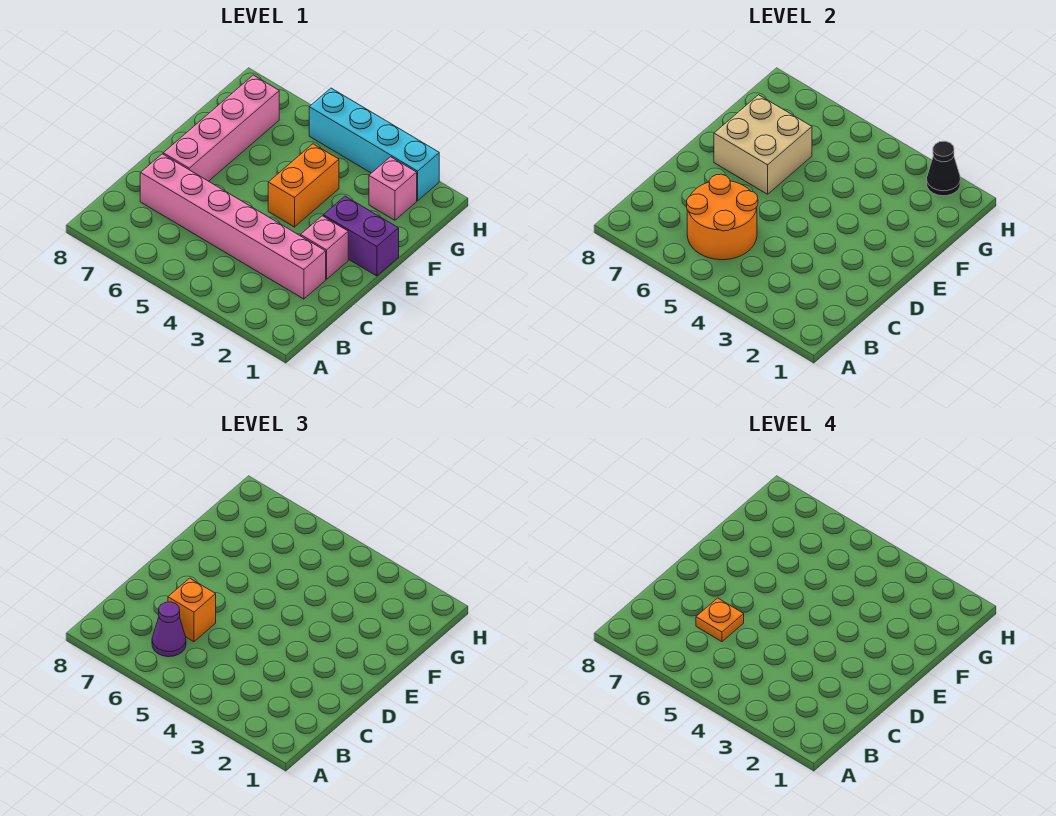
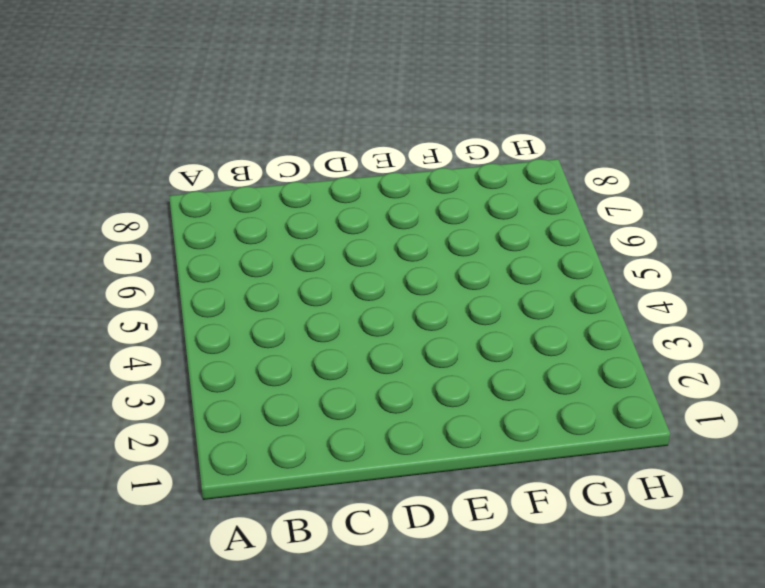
none -> pink 1x6 brick [140,154,326,299]
none -> pink 1x1 brick [301,216,348,279]
none -> pink 1x4 brick [163,75,279,181]

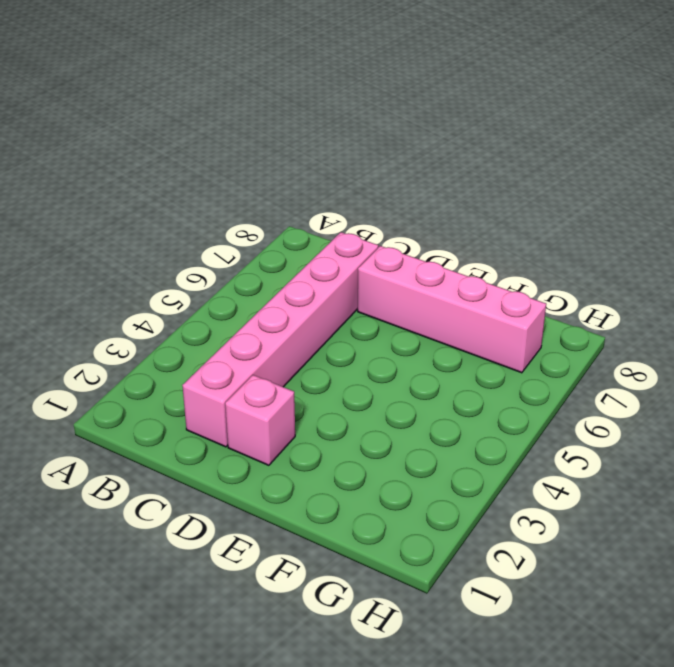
none -> purple 1x2 brick [323,196,399,276]
none -> orange 1x2 brick [268,144,339,227]
none -> pink 1x1 brick [369,157,417,220]

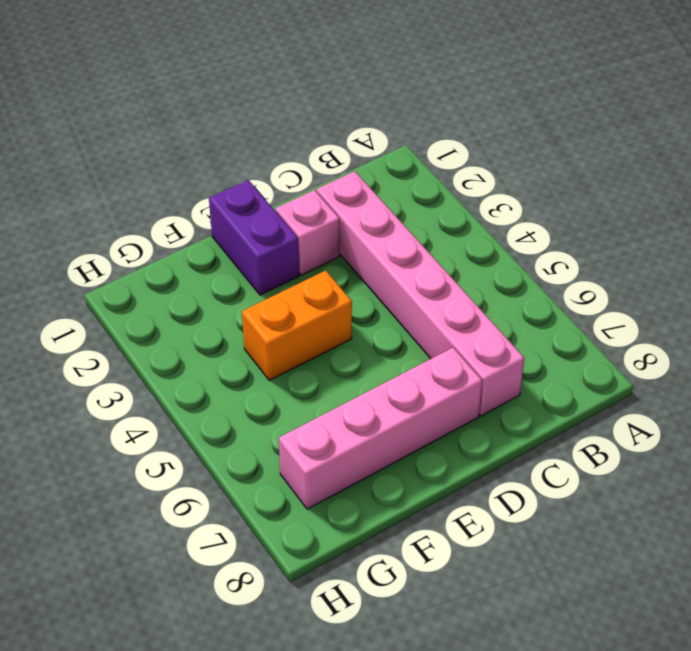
none -> pink 1x1 brick [369,157,417,220]
none -> cyan 1x4 brick [309,88,439,200]
none -> orange 2x2 round brick [687,174,758,260]

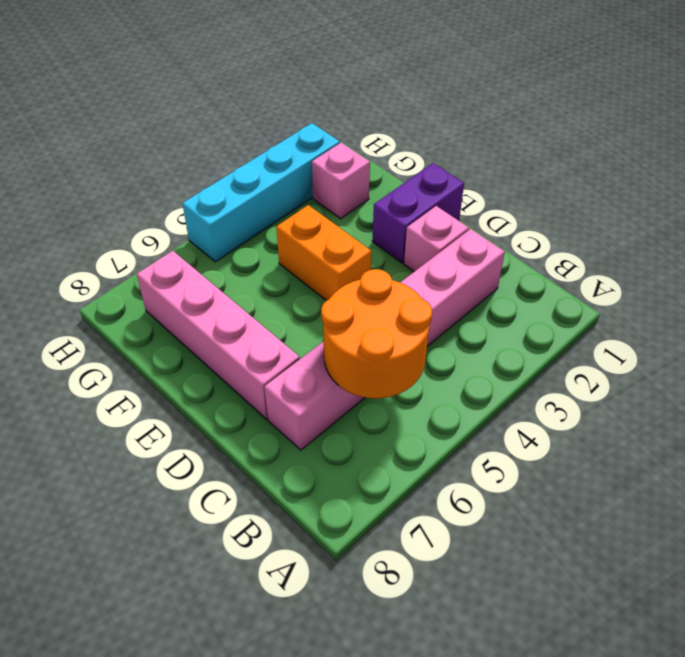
none -> tan 2x2 brick [714,95,812,194]
none -> black 1x1 cone [927,141,960,196]
none -> purple 1x1 cone [152,602,186,657]

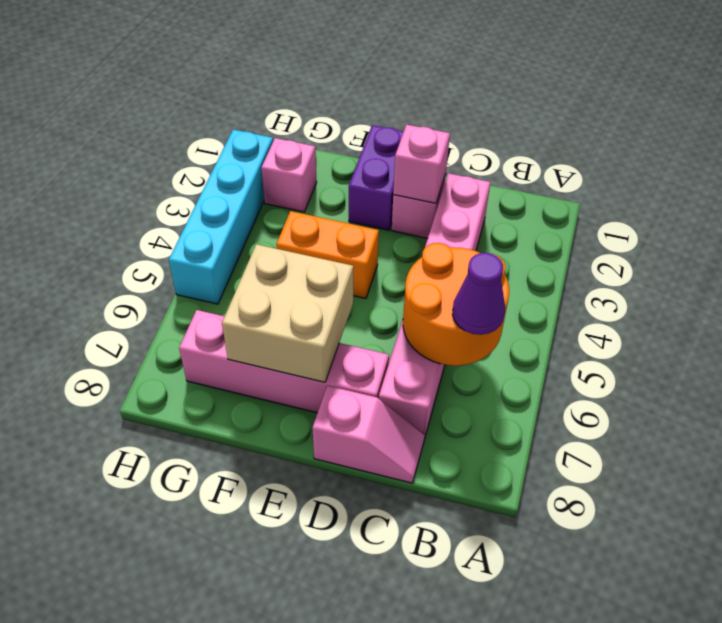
pink 1x2 slope [312,386,425,483] -> none
pink 1x1 brick [393,125,450,203] -> none
none -> black 1x1 cone [927,141,960,196]
none -> orange 1x1 brick [168,578,216,642]
none -> orange 1x1 plate [696,598,744,642]

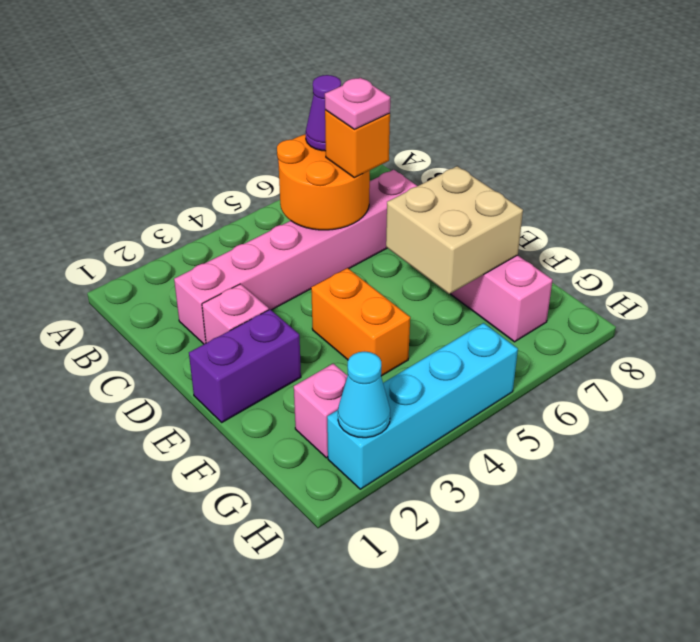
pink 1x1 plate [325,78,390,129] -> orange 1x1 plate [696,598,744,642]
cyan 1x1 cone [338,352,390,438] -> black 1x1 cone [927,141,960,196]

